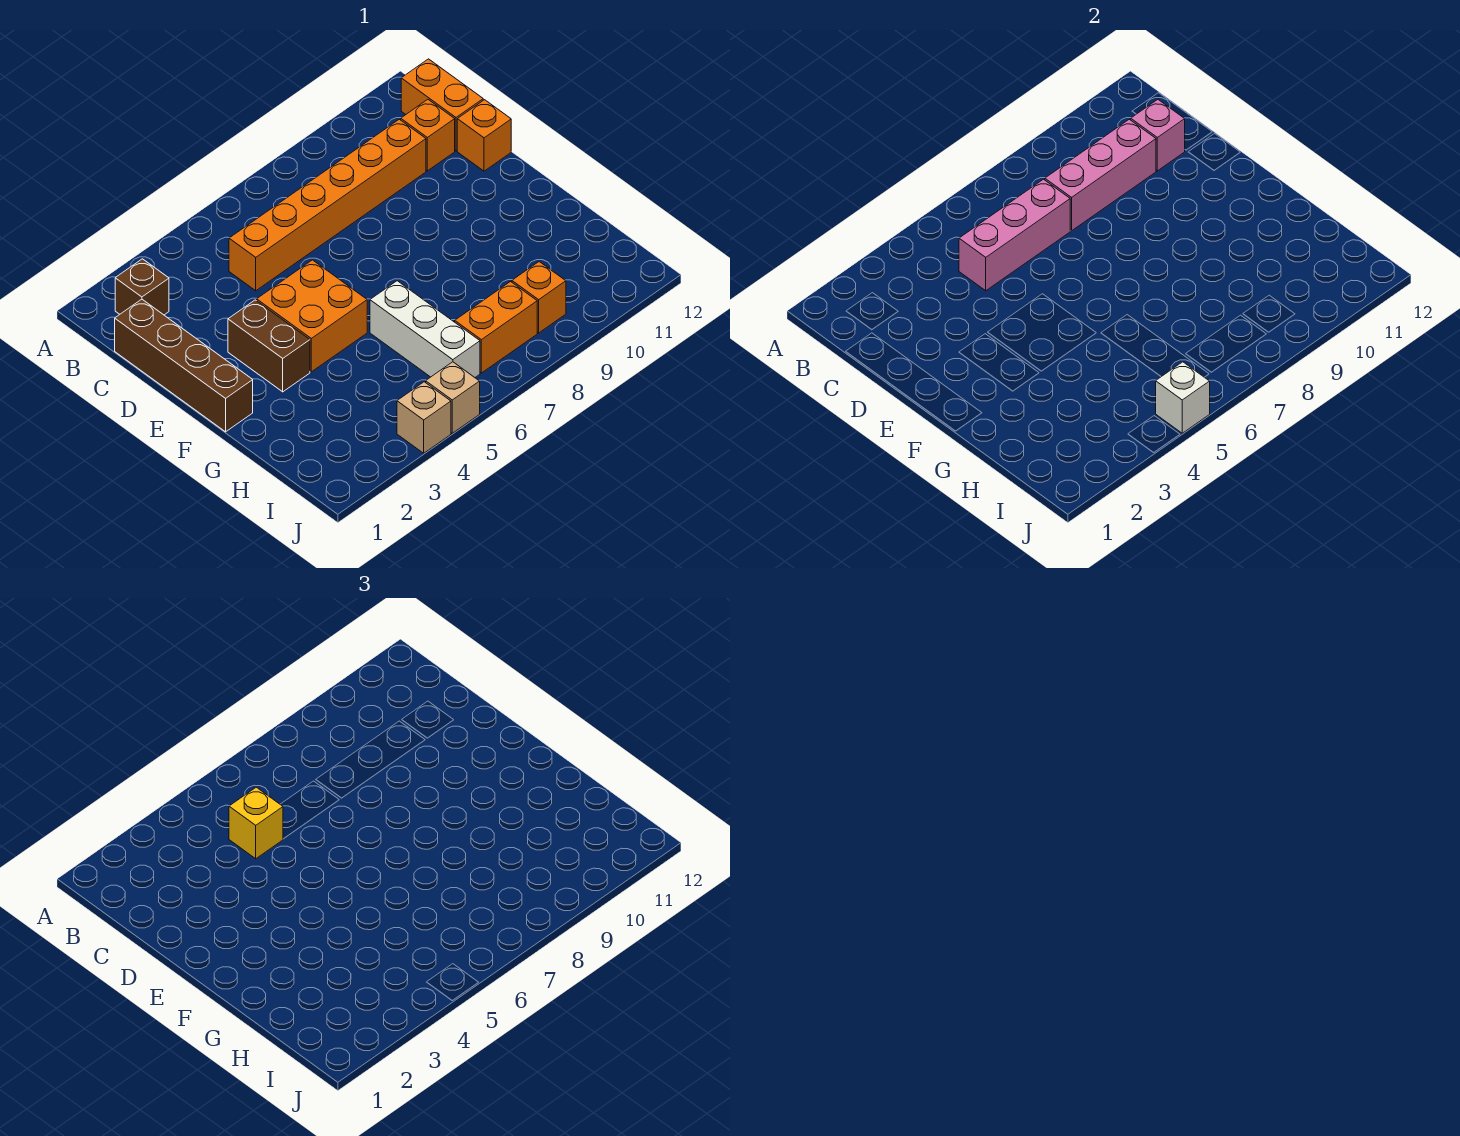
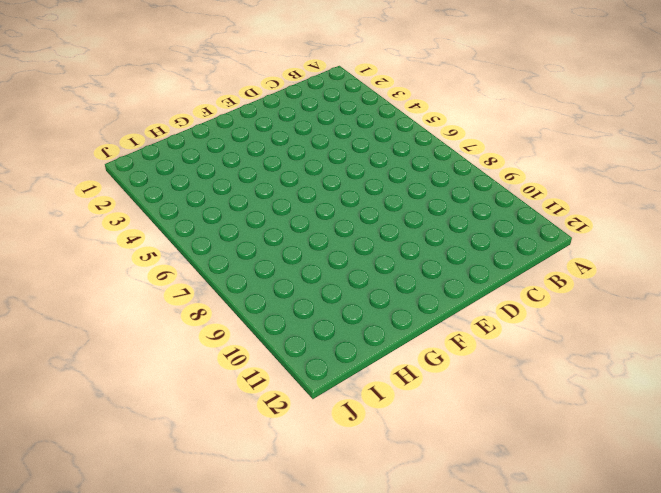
none -> brown 1x1 brick [115,259,169,315]
none -> orange 1x2 brick [401,59,483,151]
none -> brown 1x4 brick [115,299,253,432]

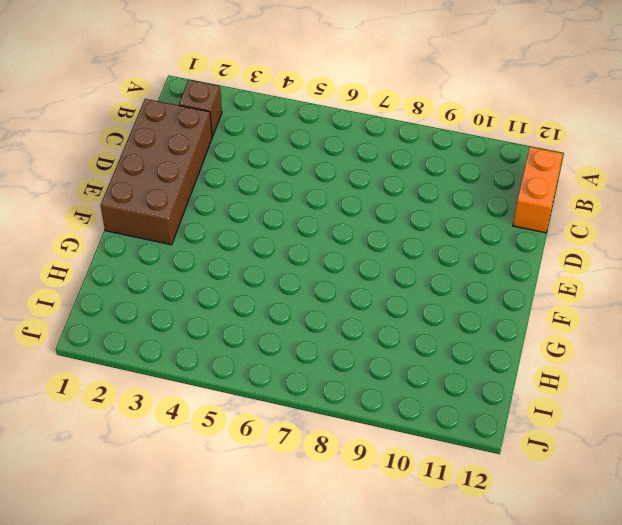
brown 2x4 brick [100,99,212,245] -> brown 1x4 brick [115,299,253,432]
none -> orange 1x6 brick [229,119,426,291]
none -> orange 1x1 brick [401,100,455,171]
none -> orange 1x1 brick [457,100,511,171]

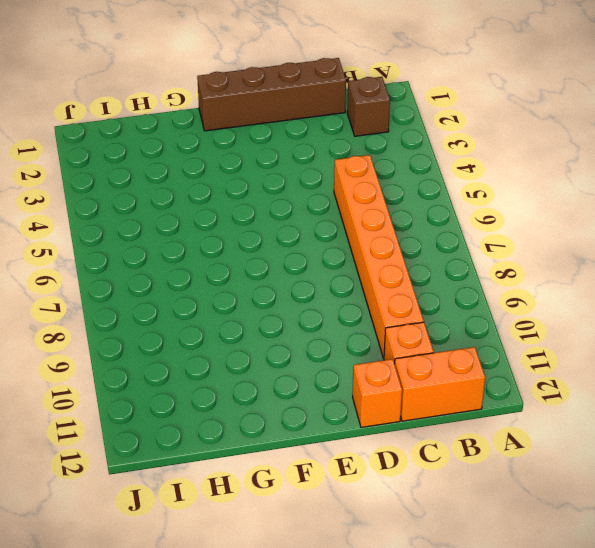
none -> brown 1x2 brick [228,300,310,392]
none -> orange 2x2 brick [257,260,367,372]
none -> white 1x3 brick [370,281,480,377]

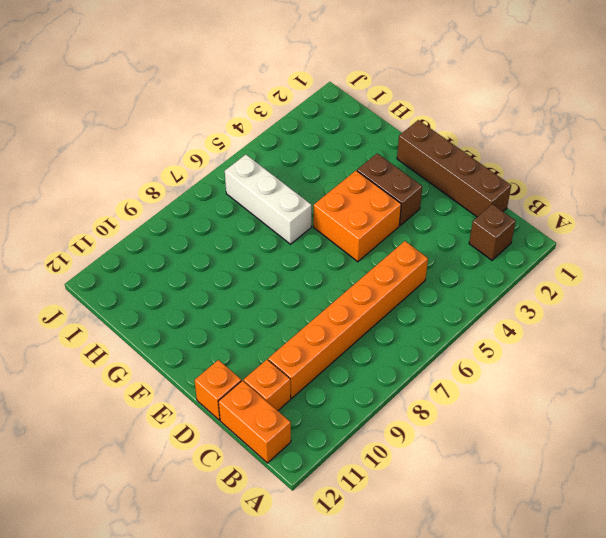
none -> orange 1x2 brick [455,282,537,373]
none -> orange 1x1 brick [512,262,566,333]
none -> tan 1x1 brick [397,382,451,453]

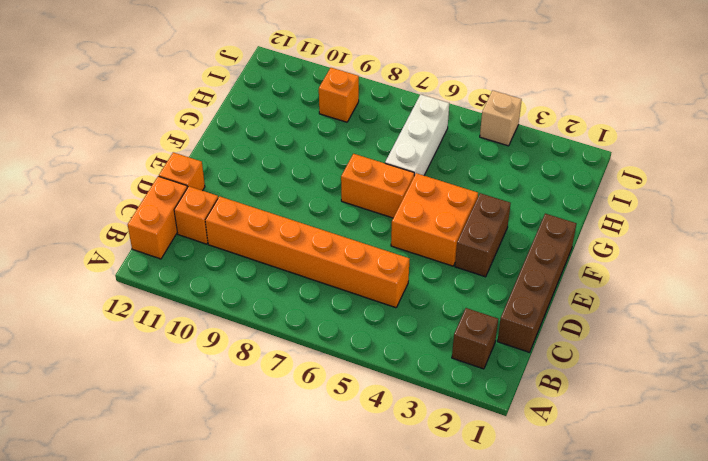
orange 1x2 brick [341,154,414,218] -> orange 1x2 brick moved to [455,282,537,373]
none -> tan 1x1 brick [426,362,480,433]
none -> pink 1x3 brick [959,179,1070,291]
none -> pink 1x3 brick [1045,119,1156,231]

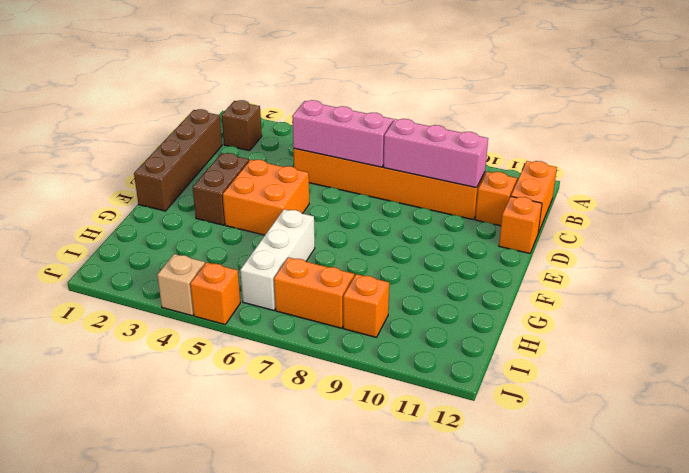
orange 1x1 brick [190,262,240,324] -> tan 1x1 brick [426,362,480,433]
none -> pink 1x1 brick [1131,100,1185,171]
none -> white 1x1 brick [1156,362,1210,433]
none -> yellow 1x1 brick [229,787,283,859]

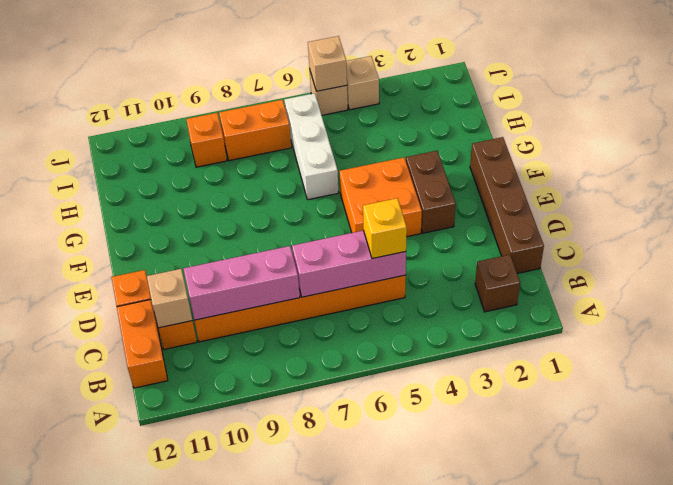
tan 1x1 brick [147,269,192,328] -> pink 1x1 brick [1131,100,1185,171]
tan 1x1 brick [308,36,347,91] -> white 1x1 brick [1156,362,1210,433]

